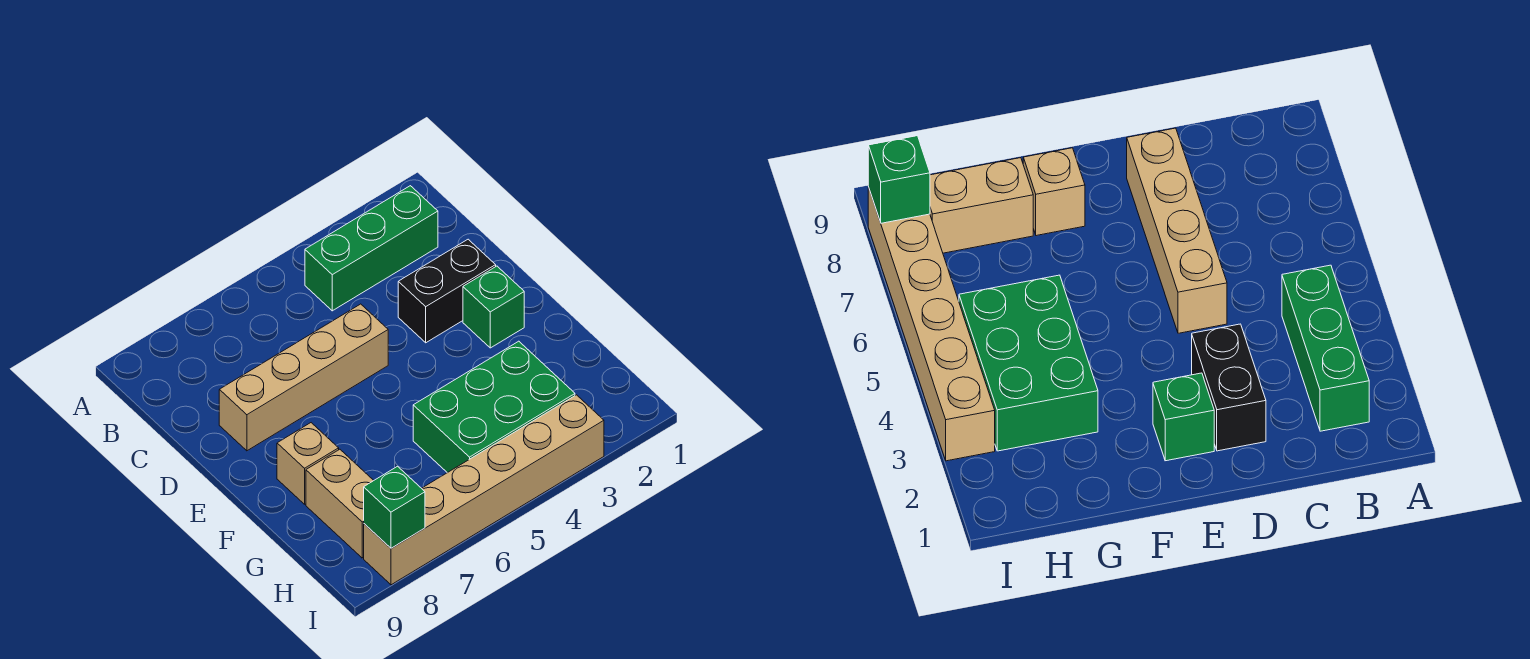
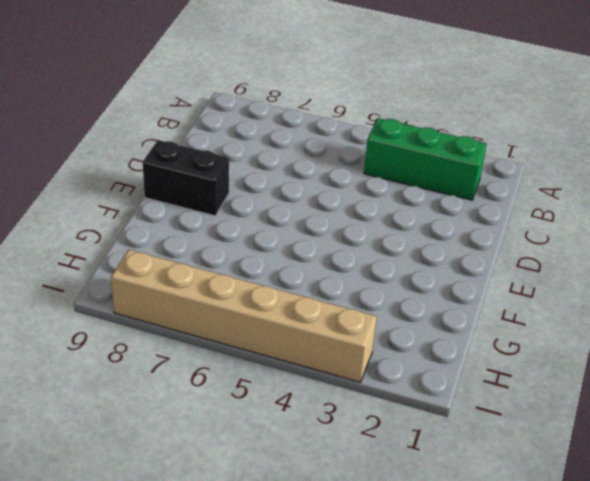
black 1x2 brick [143,140,229,216] -> black 1x2 brick moved to [398,239,496,343]
none -> tan 1x4 brick [219,304,388,451]
none -> green 1x1 brick [463,266,524,348]

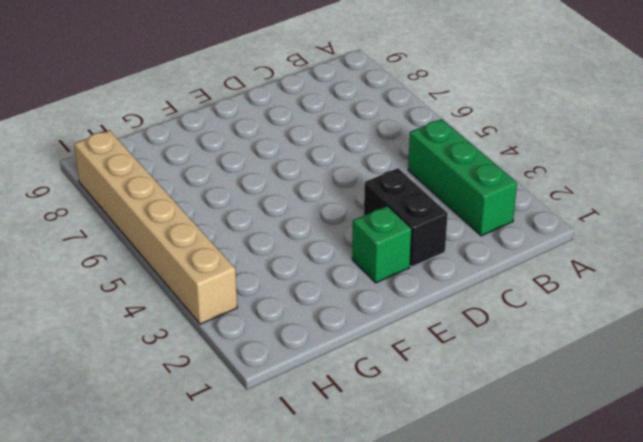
none -> tan 1x4 brick [219,304,388,451]
none -> tan 1x1 brick [277,423,339,504]

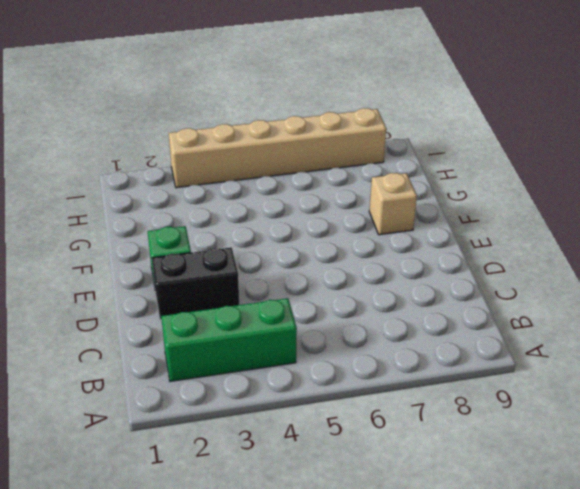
none -> tan 1x4 brick [219,304,388,451]
none -> green 2x3 brick [413,341,575,473]

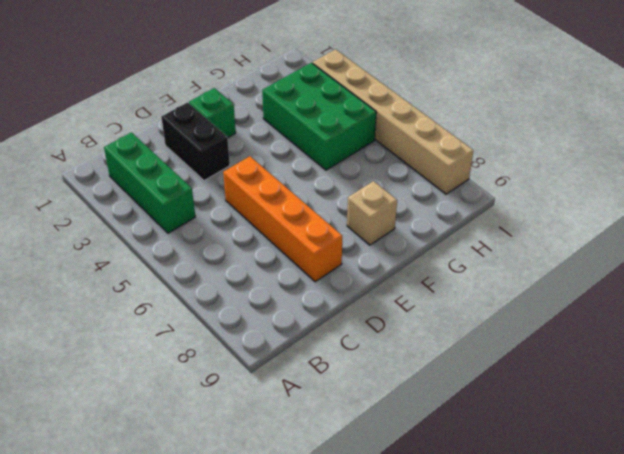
orange 1x4 brick [223,156,342,282] -> tan 1x4 brick [219,304,388,451]
none -> tan 1x2 brick [306,449,374,558]
none -> green 1x1 brick [364,466,425,548]

